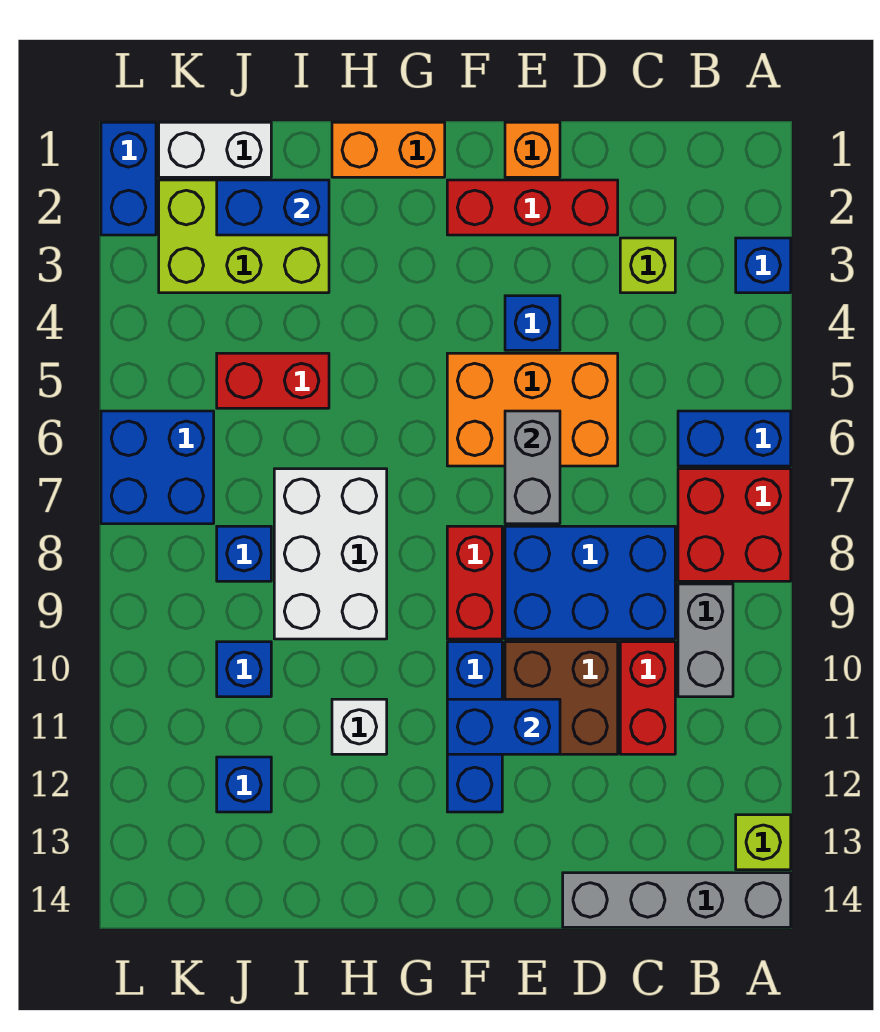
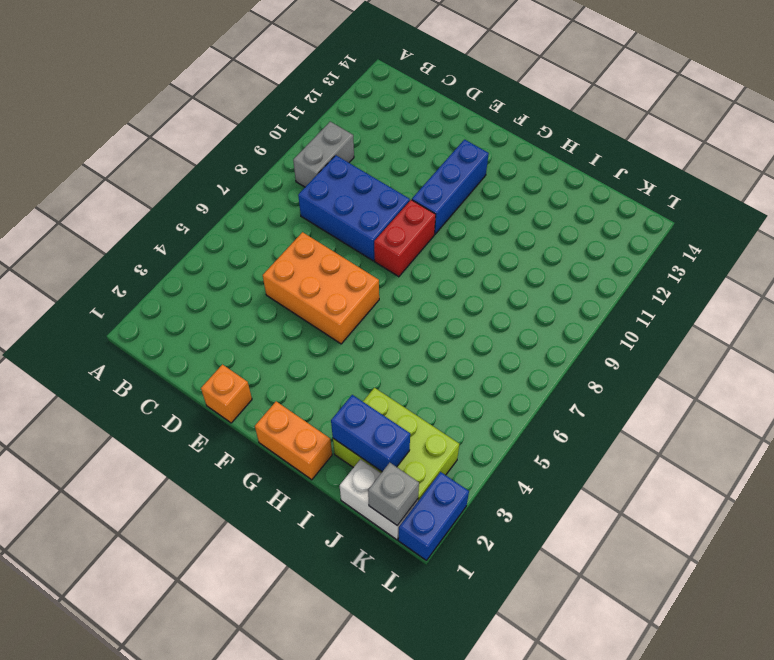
grey 1x1 brick [368,463,419,525] -> none
none -> blue 1x1 brick [736,238,791,293]
none -> blue 1x2 brick [678,411,791,466]
none -> red 2x2 brick [678,469,791,581]
none -> lime 1x1 brick [736,815,791,870]

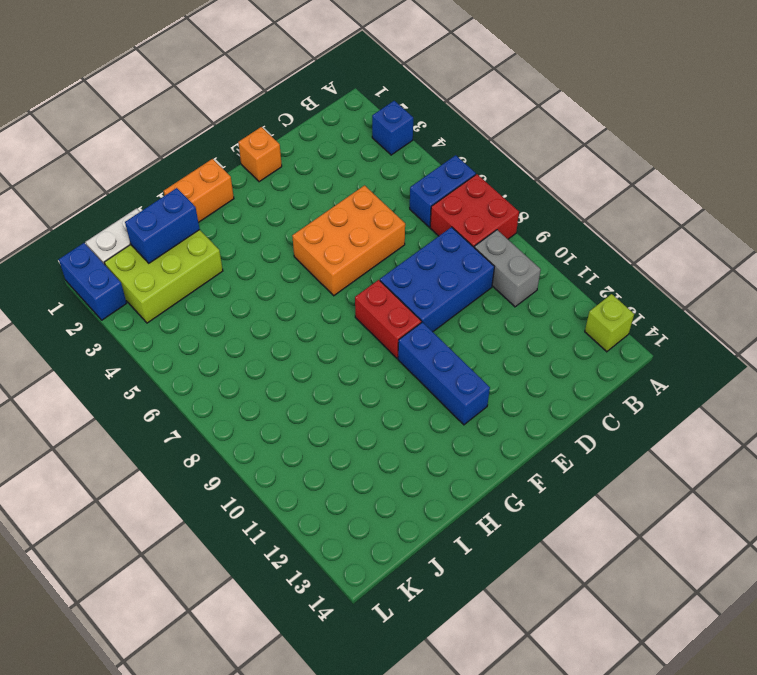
none -> grey 1x4 brick [563,873,791,927]
none -> lime 1x1 brick [620,238,675,293]
none -> red 1x2 brick [620,642,675,754]
none -> red 1x3 brick [447,180,618,235]

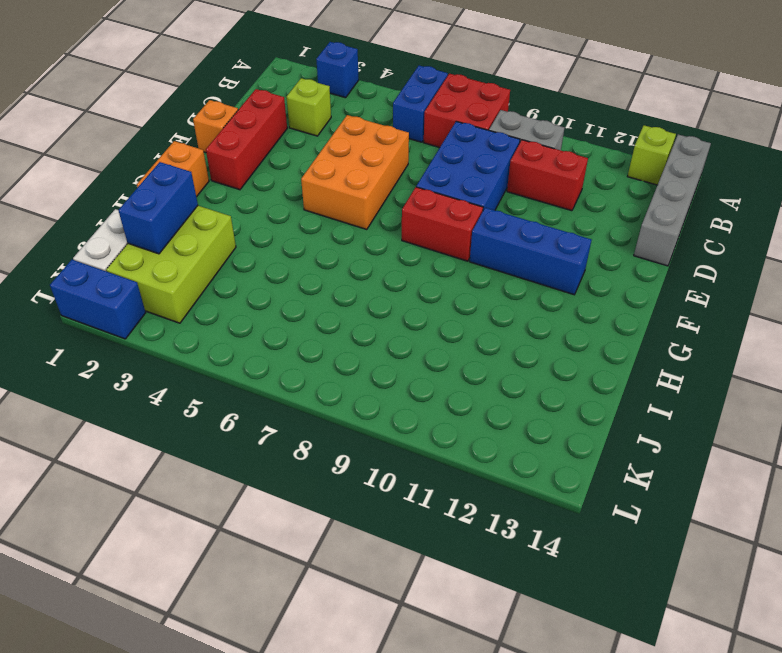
none -> brown 2x2 brick [505,642,618,754]
none -> blue 1x1 brick [505,296,560,350]
none -> white 2x3 brick [274,469,387,639]
none -> white 1x1 brick [332,699,387,754]

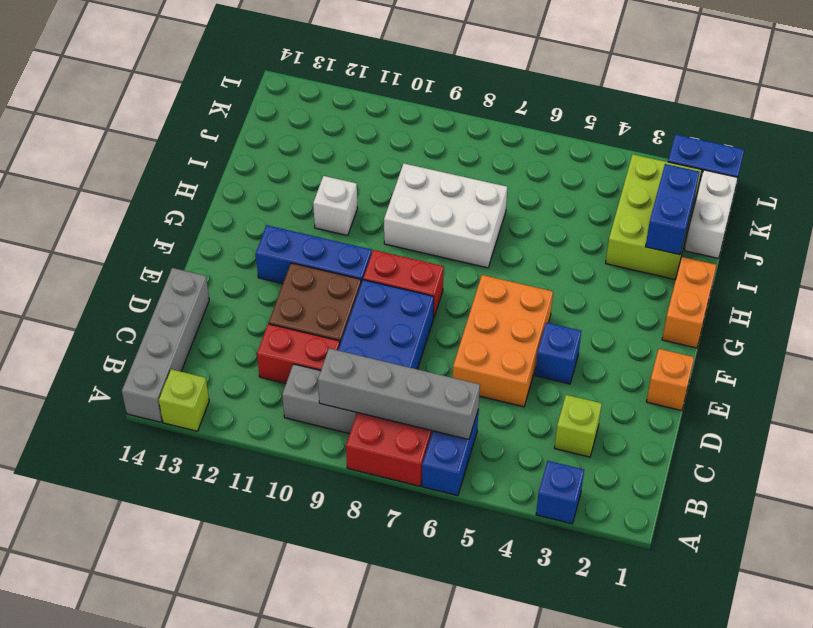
grey 1x4 brick [318,348,480,439] -> none
none -> red 1x3 brick [447,180,618,235]
none -> red 1x2 brick [217,353,329,408]
none -> blue 1x1 brick [217,526,271,581]
none -> blue 1x1 brick [217,642,271,697]

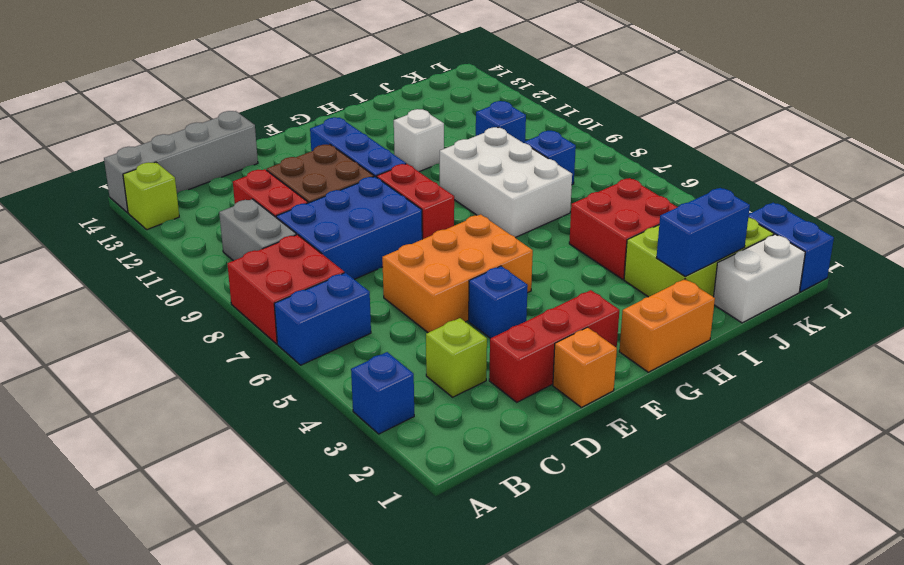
red 2x2 brick [569,178,677,279] -> red 1x2 brick [217,353,329,408]
none -> blue 1x1 brick [217,757,271,812]
none -> blue 2x2 brick [101,411,214,524]
none -> grey 1x2 brick [505,411,560,524]
none -> blue 1x2 brick [447,699,560,754]

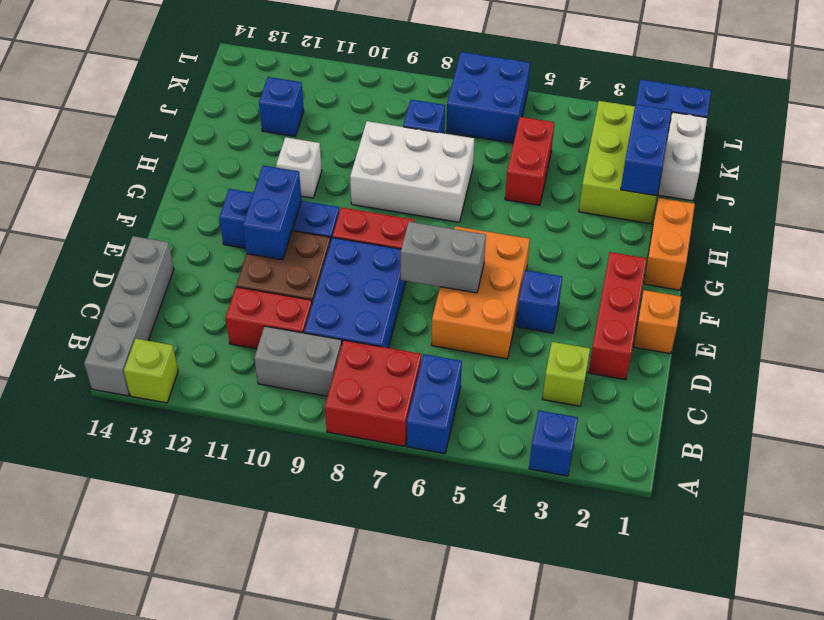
none -> blue 1x1 brick [217,642,271,697]

